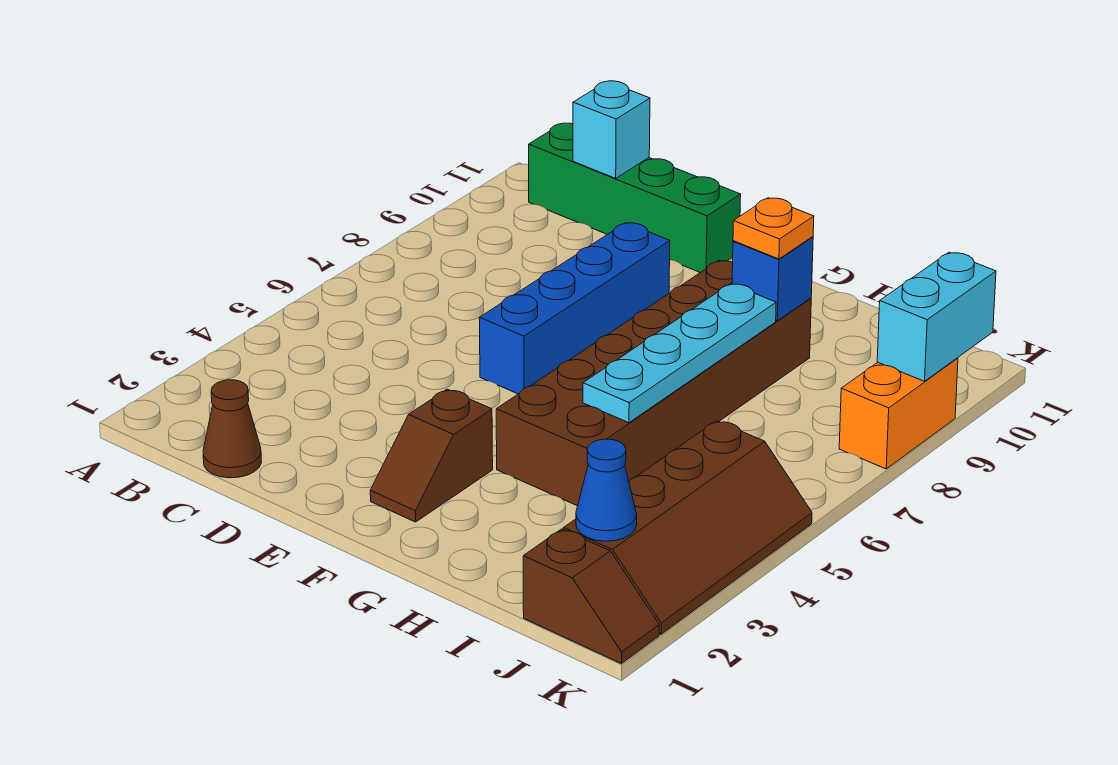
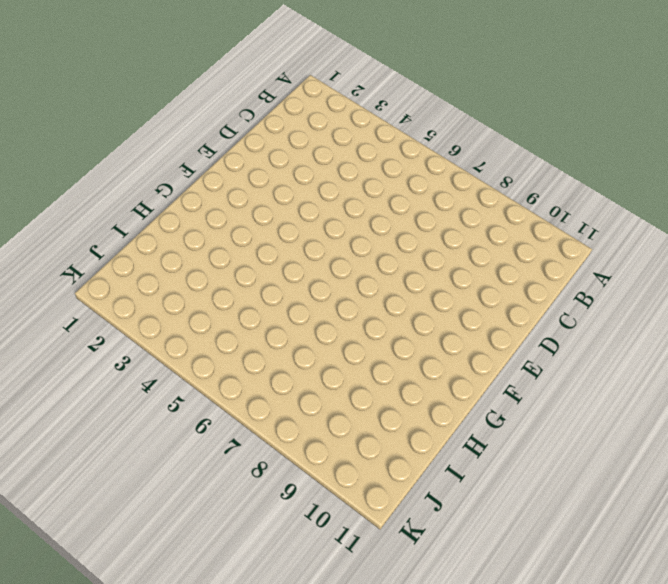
none -> green 1x4 brick [529,123,741,273]
none -> brown 1x1 cone [203,380,262,478]
none -> blue 1x4 brick [479,223,670,394]

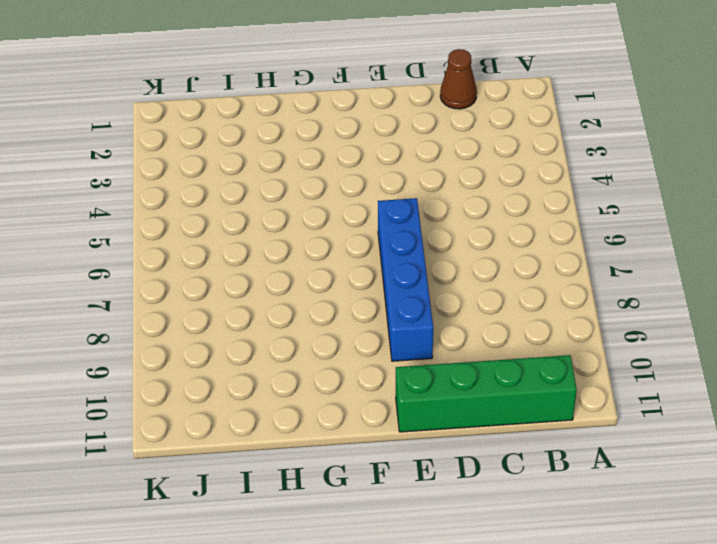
none -> brown 1x2 slope [370,389,493,522]
none -> brown 2x6 brick [496,261,811,506]
none -> brown 1x2 slope [523,529,659,663]

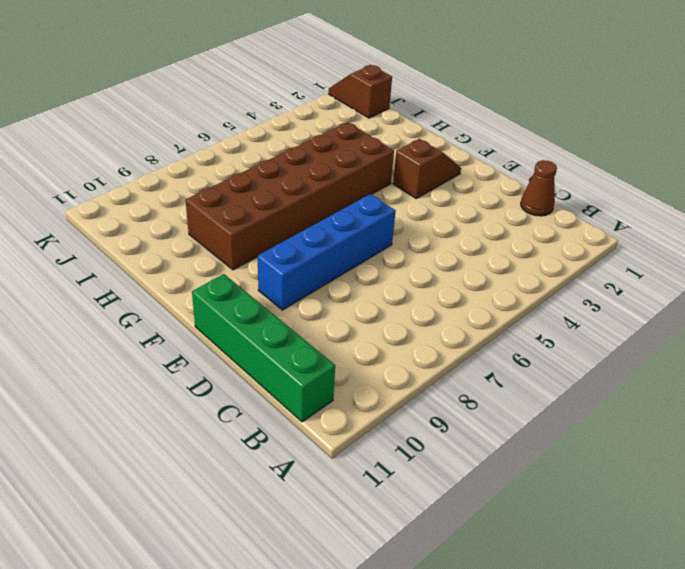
none -> brown 2x4 slope [563,421,812,634]
none -> orange 1x2 brick [839,358,958,469]
none -> cyan 1x1 brick [573,81,650,178]

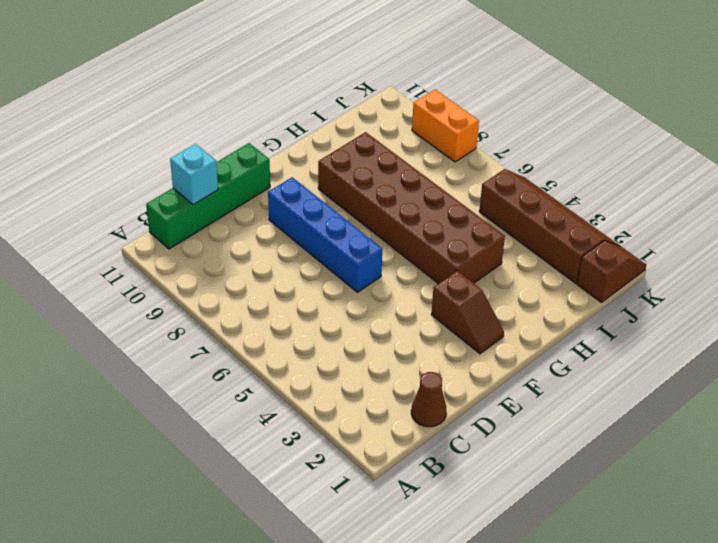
none -> cyan 1x4 plate [583,284,776,423]
none -> blue 1x1 brick [732,237,813,321]
none -> blue 1x1 cone [576,439,637,541]

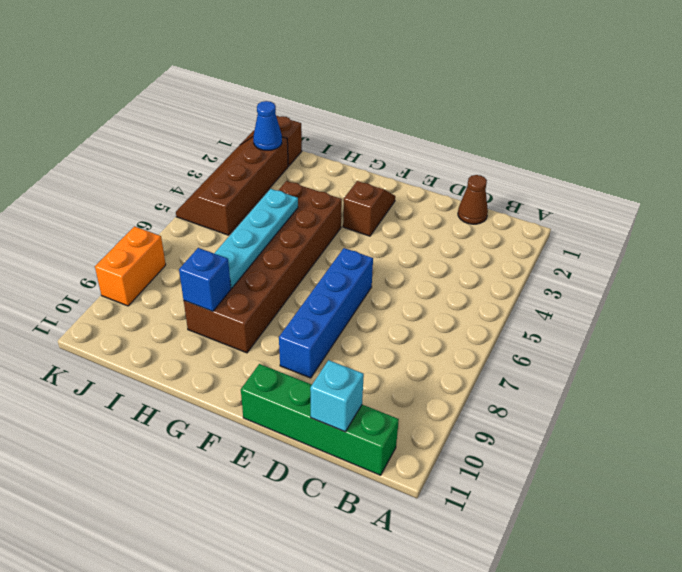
none -> cyan 1x2 brick [877,252,996,381]
none -> orange 1x1 plate [733,198,814,259]

